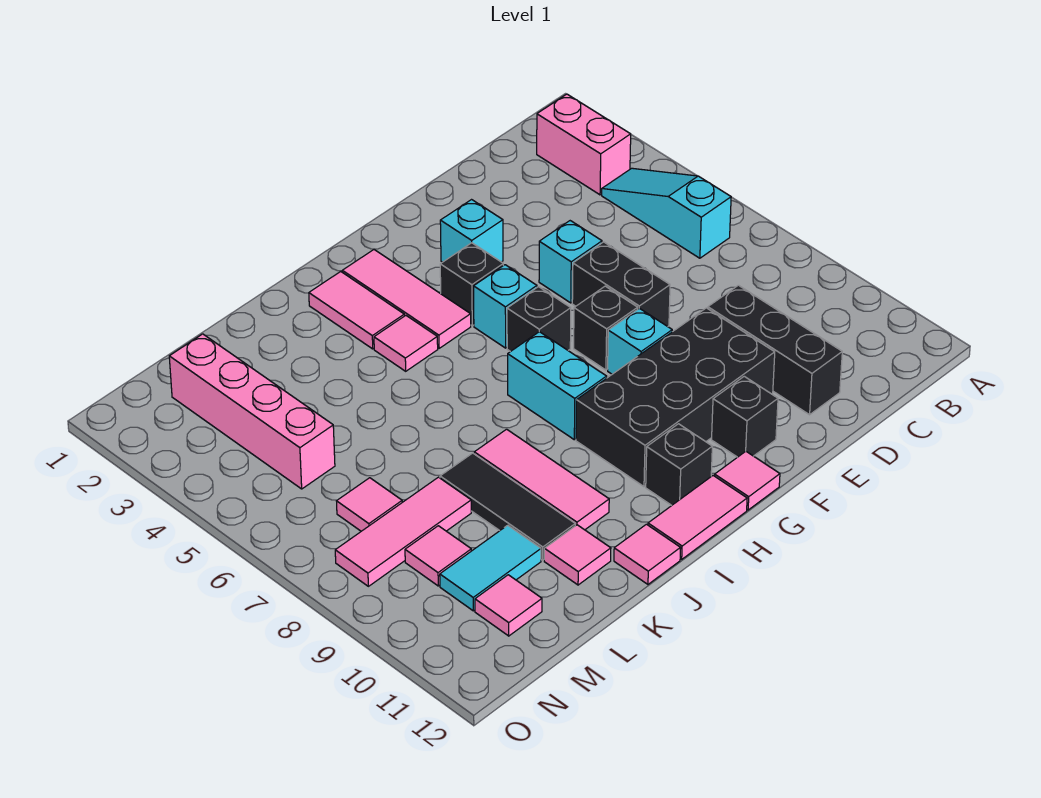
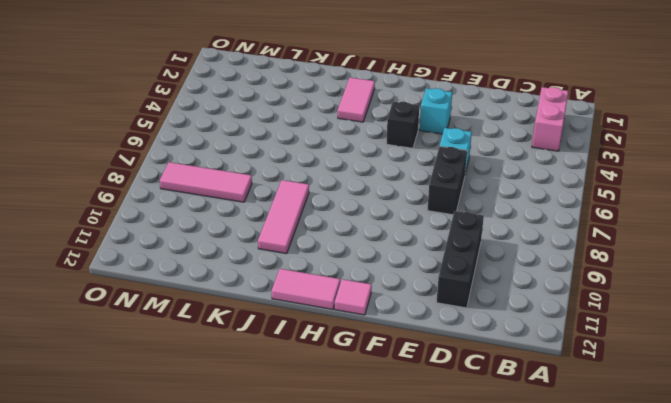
none -> cyan 1x3 slope [602,168,731,258]
none -> black 2x4 brick [576,308,775,487]
none -> black 1x1 brick [574,286,638,370]
none -> cyan 1x1 brick [608,308,672,374]

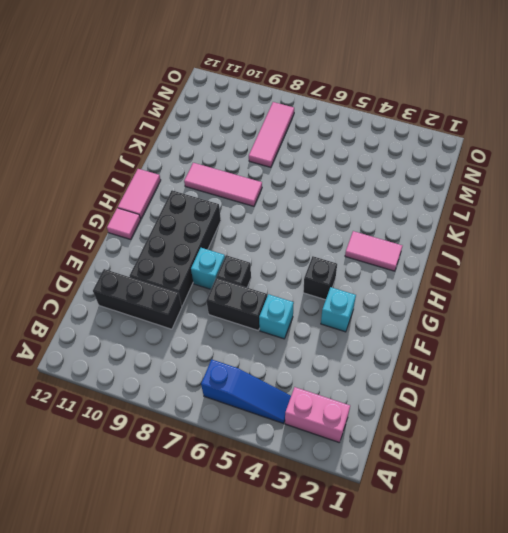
blue 1x3 slope [201,359,291,423] -> cyan 1x3 slope [602,168,731,258]
none -> black 1x1 brick [712,376,778,457]
none -> cyan 1x1 brick [474,265,537,348]
none -> black 1x1 brick [507,287,571,352]
none -> pink 1x3 tile [342,250,471,348]

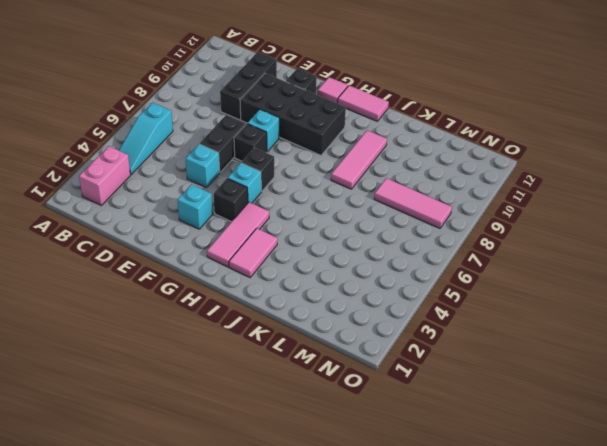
none -> cyan 1x2 brick [508,332,607,440]
none -> black 1x1 brick [646,424,712,506]
none -> pink 1x1 tile [374,315,438,371]
none -> pink 1x1 tile [614,524,681,584]

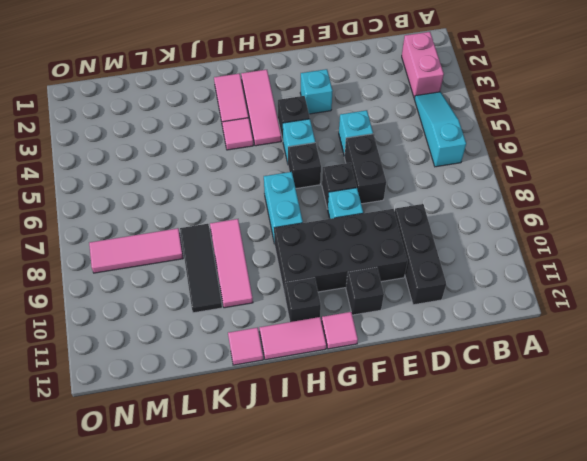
none -> pink 1x1 tile [544,525,611,585]
none -> cyan 1x2 tile [440,525,541,611]
none -> pink 1x4 brick [169,334,335,489]
none -> pink 1x1 tile [337,478,402,531]

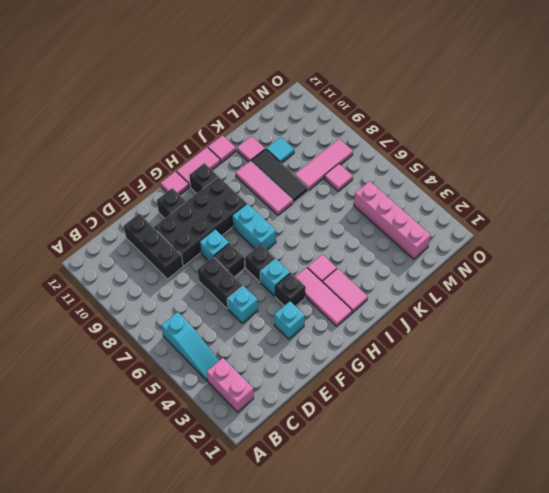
cyan 1x1 tile [266,137,294,163] -> cyan 1x2 tile [440,525,541,611]
none -> pink 1x1 tile [405,526,471,586]
none -> pink 1x1 tile [475,575,542,636]

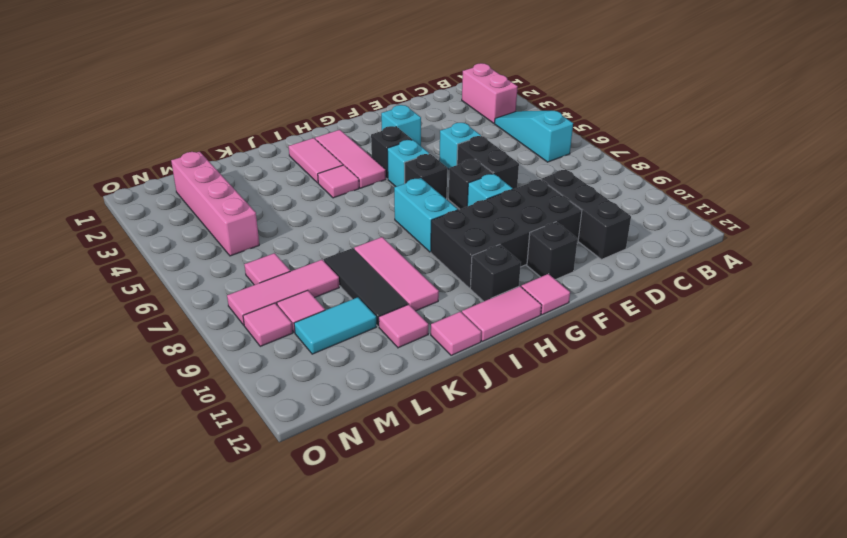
pink 1x1 tile [243,303,293,346] -> pink 1x1 tile moved to [475,575,542,636]

